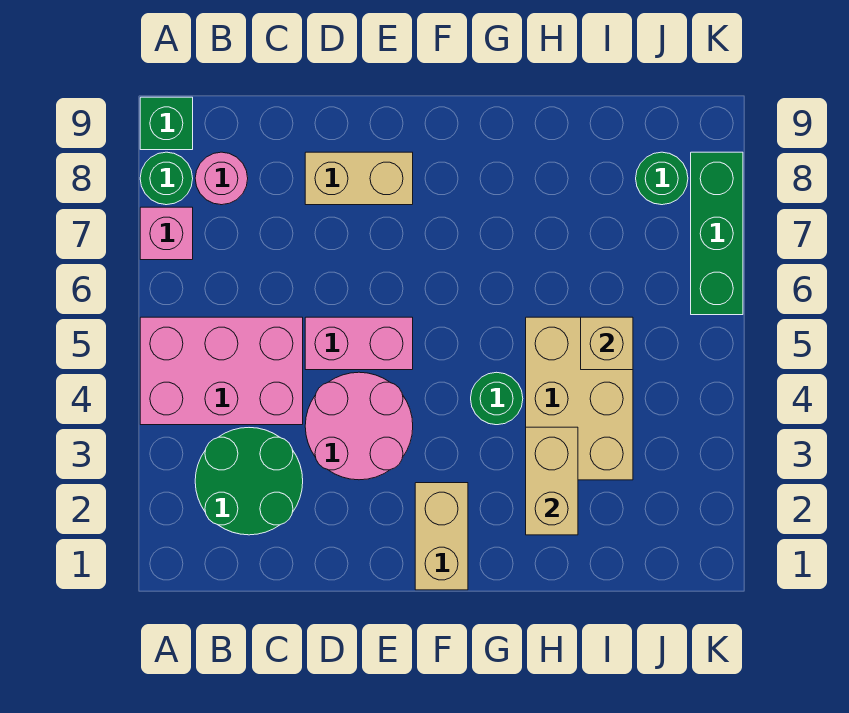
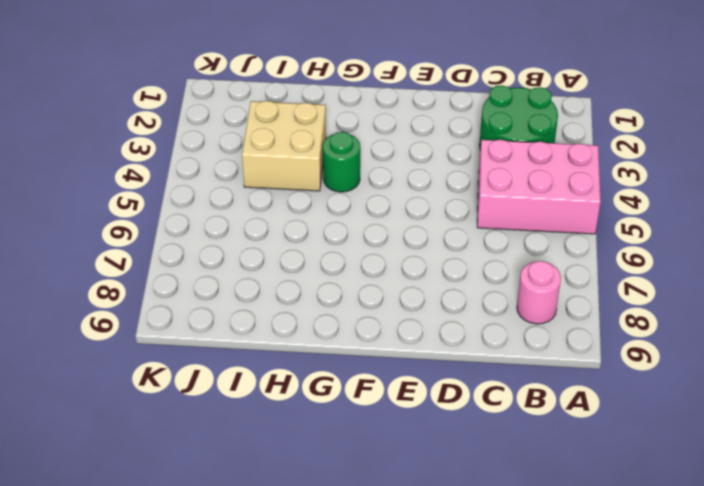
tan 2x2 brick [242,101,326,191] -> tan 2x3 brick [526,317,633,480]
none -> pink 1x1 brick [140,207,193,260]
none -> green 1x1 round brick [140,152,193,205]
none -> green 1x1 brick [140,97,193,150]

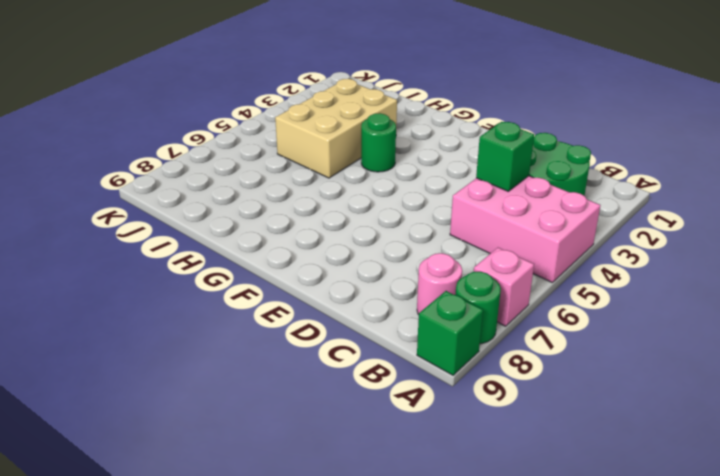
green 1x1 brick [476,122,534,191] -> none
none -> pink 2x2 round brick [305,372,413,480]
none -> pink 1x2 brick [305,317,413,370]
none -> tan 1x2 brick [305,152,413,205]

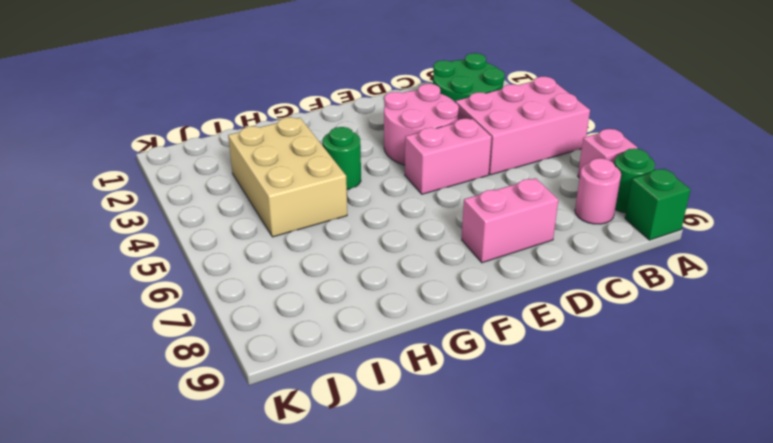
pink 1x2 brick [462,178,558,263] -> tan 1x2 brick [305,152,413,205]
none -> tan 1x2 brick [415,483,468,590]
none -> green 1x1 round brick [636,152,688,205]
none -> green 1x3 brick [691,152,743,315]

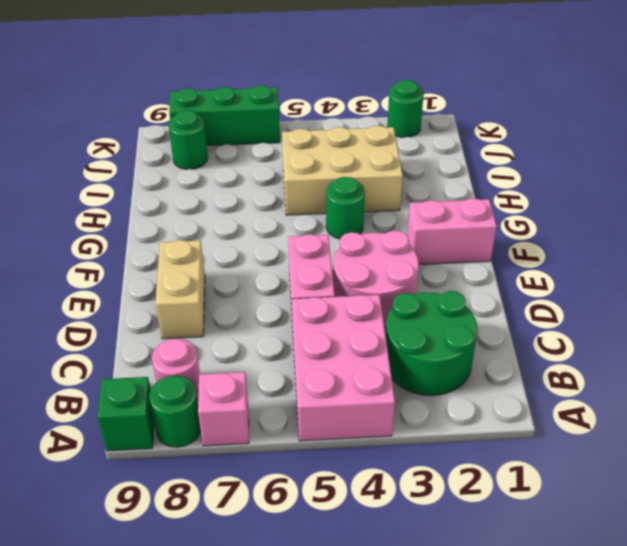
pink 1x2 brick [407,198,497,265] -> tan 1x2 brick [415,483,468,590]
green 1x1 round brick [387,80,424,137] -> none
none -> tan 1x2 brick [526,427,578,535]
none -> tan 1x1 brick [581,317,633,370]

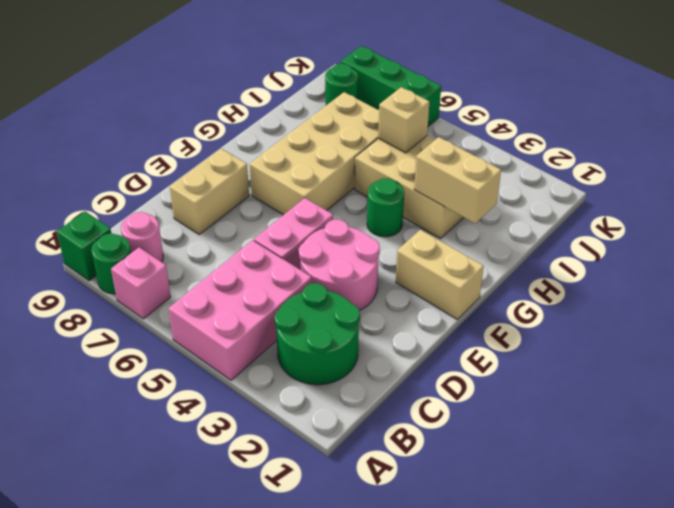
tan 2x4 brick [250,92,379,215] -> none

